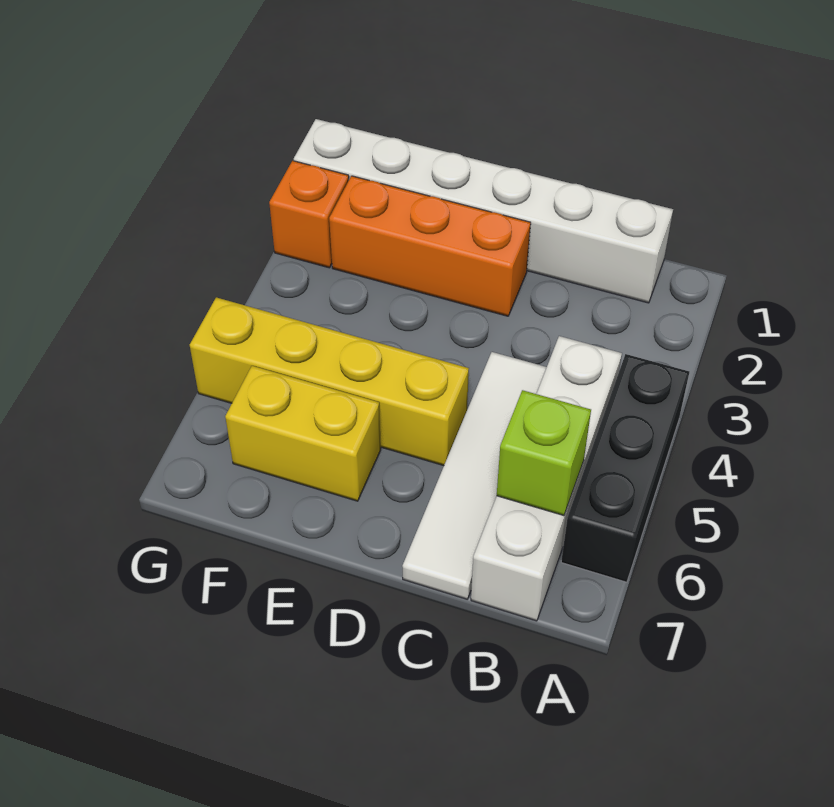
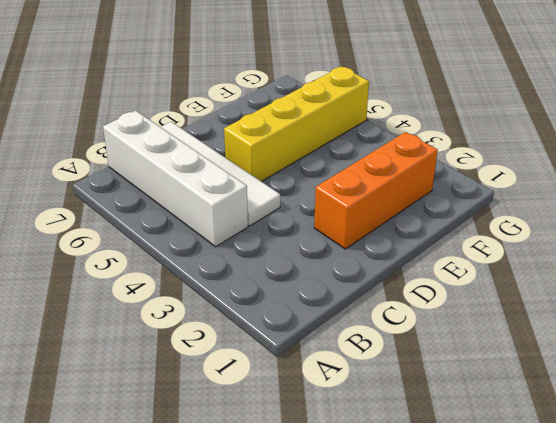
none -> black 1x3 brick [561,354,689,582]
none -> white 1x6 brick [294,119,673,303]

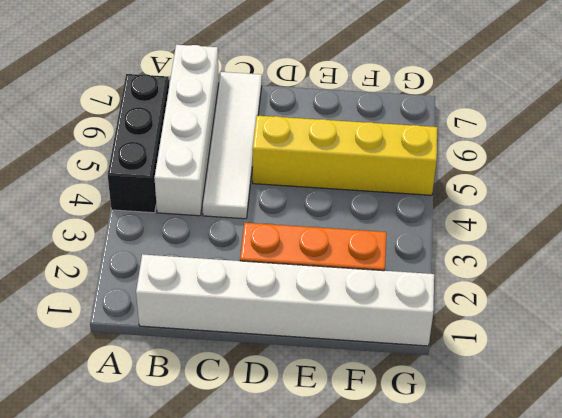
none -> yellow 1x2 brick [225,366,381,501]
none -> orange 1x1 brick [269,161,349,268]

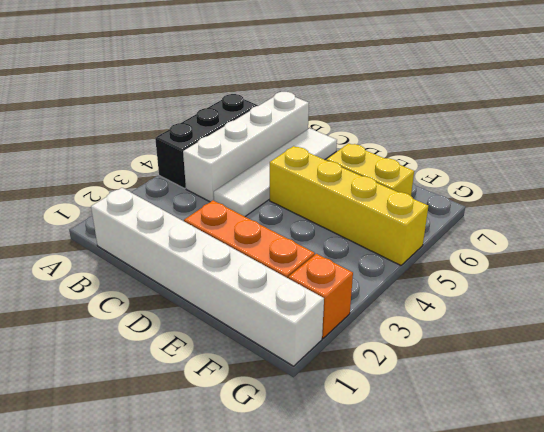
none -> lime 1x1 brick [497,390,591,516]

